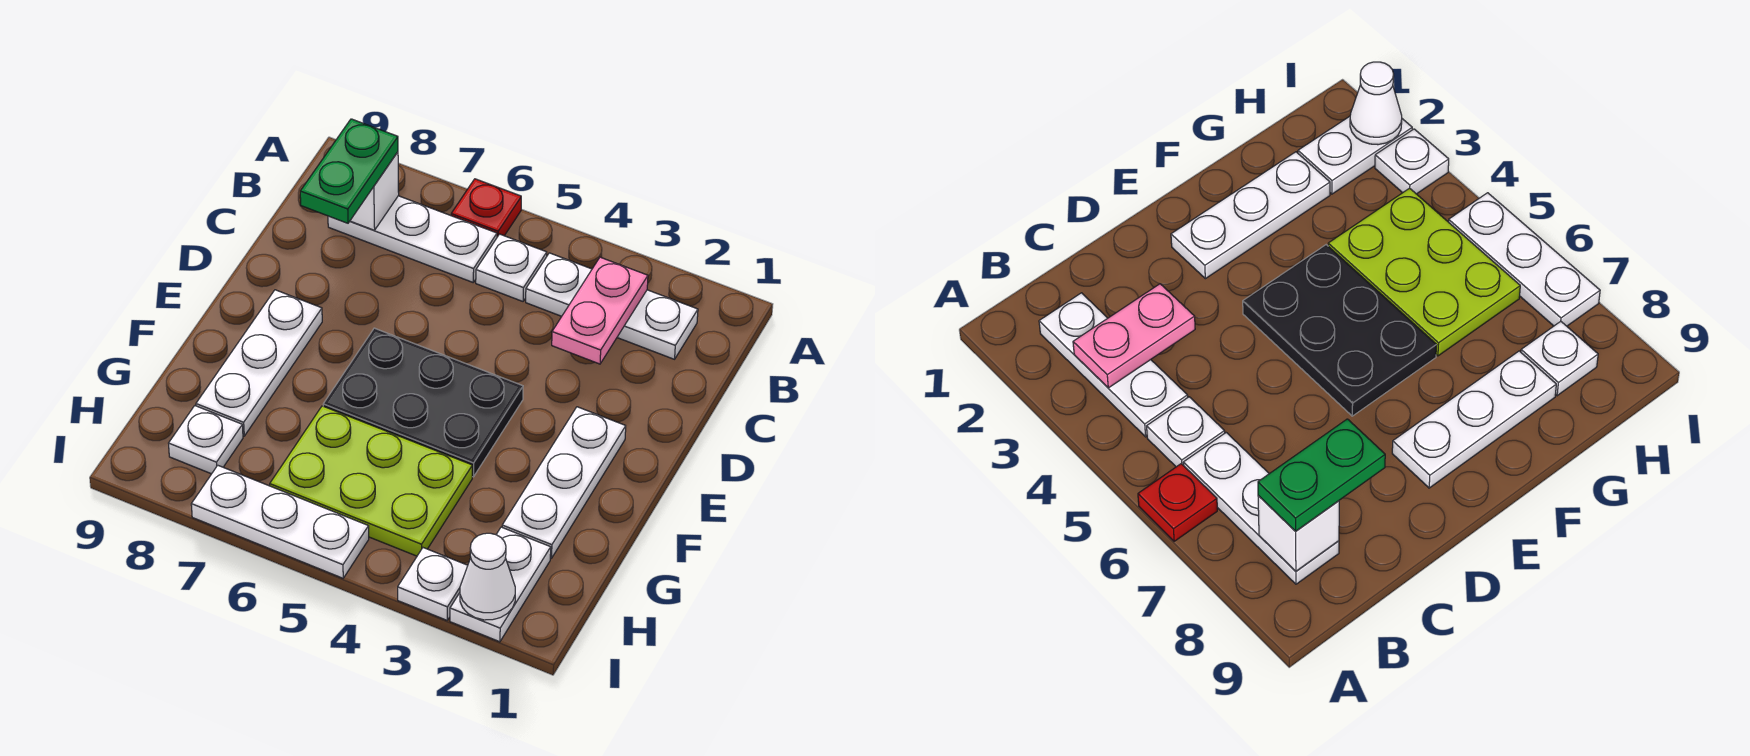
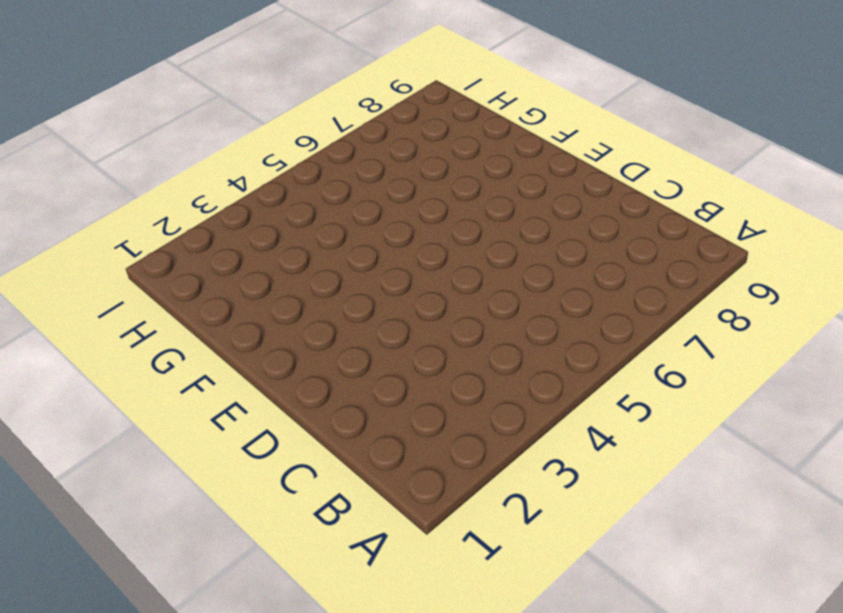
none -> red 1x1 plate [451,179,521,237]
none -> white 1x3 plate [526,253,698,359]
none -> white 1x1 plate [476,234,547,301]

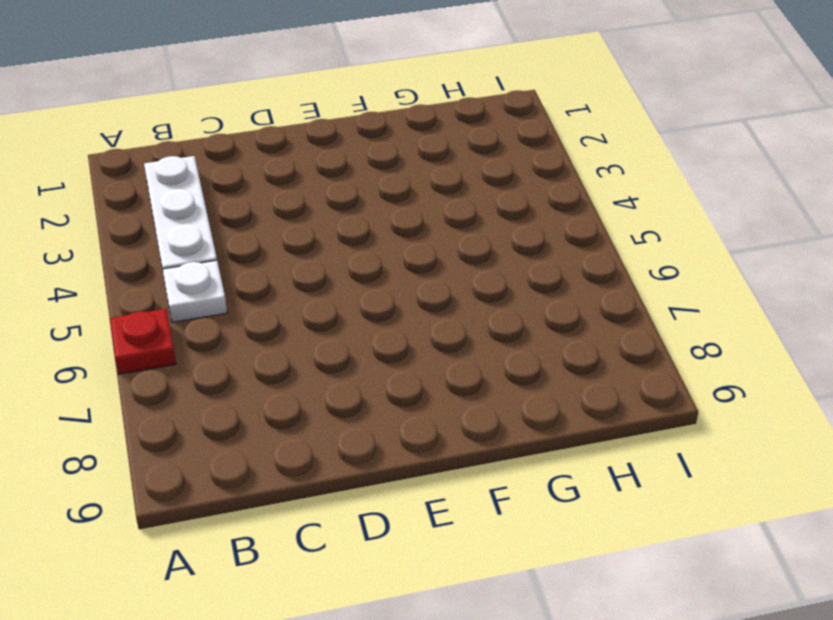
none -> white 1x3 plate [328,196,497,282]
none -> white 1x3 plate [502,407,626,558]
none -> black 2x3 plate [323,328,523,477]

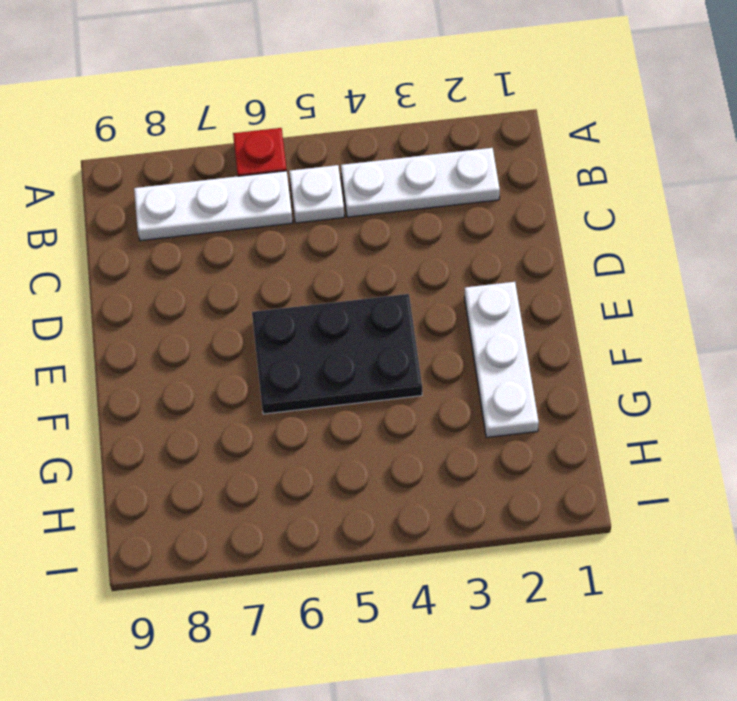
none -> white 1x3 plate [196,290,322,436]
none -> lime 2x3 plate [270,406,472,556]
none -> white 1x2 plate [450,527,551,642]

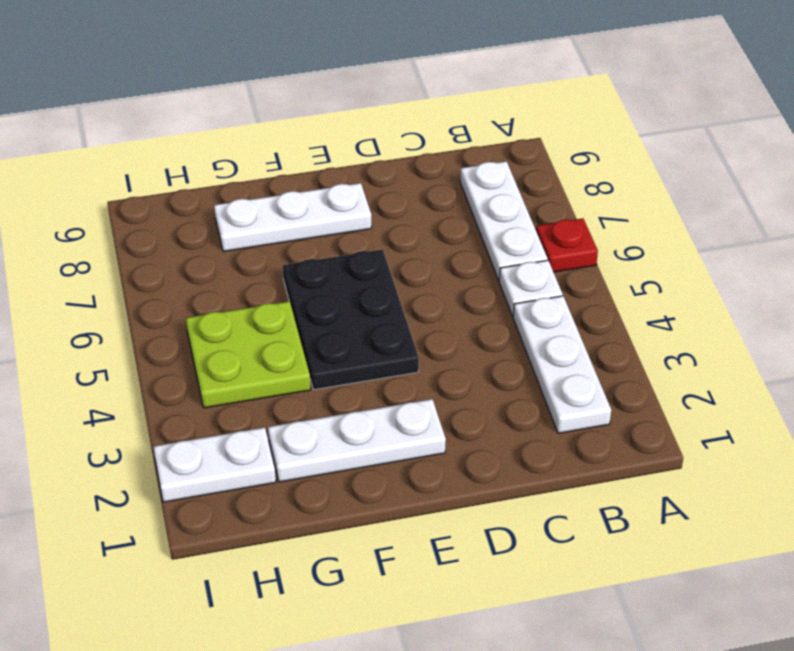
lime 2x2 plate [186,301,311,408] -> lime 2x3 plate [270,406,472,556]
none -> white 1x1 plate [169,406,243,474]
none -> white 1x1 plate [398,548,468,620]
none -> white 1x3 plate [191,465,369,578]

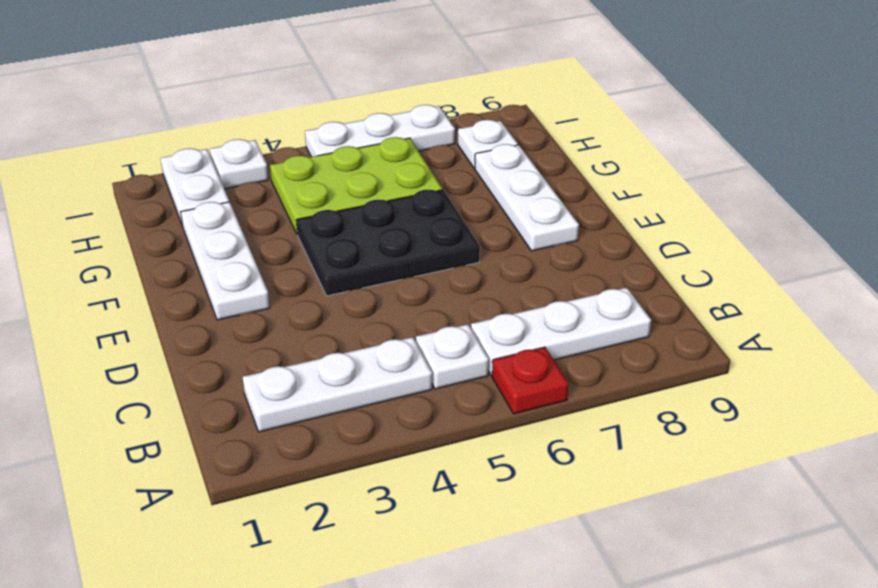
none -> pink 1x2 plate [552,257,648,364]
none -> white 1x1 brick [350,152,399,230]
none -> white 1x1 cone [460,533,515,620]

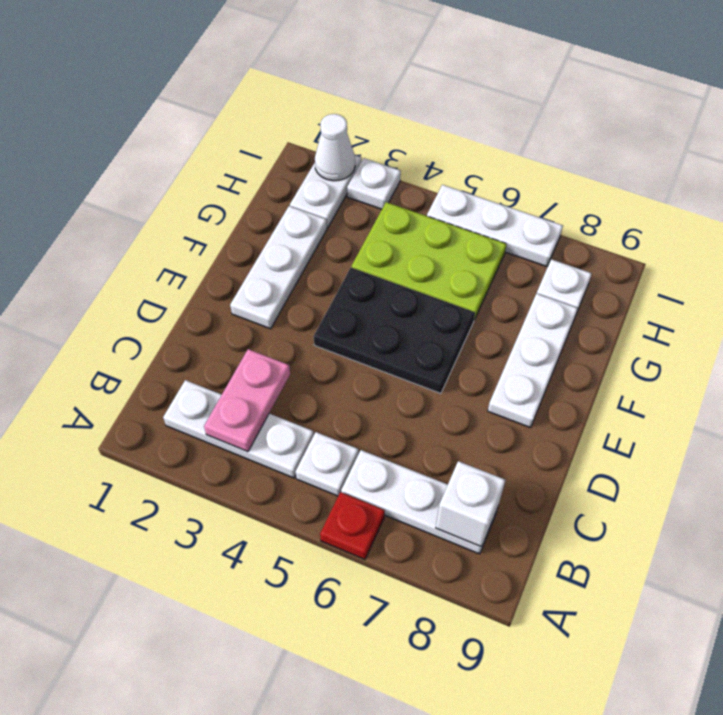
none -> green 1x2 plate [300,119,398,223]

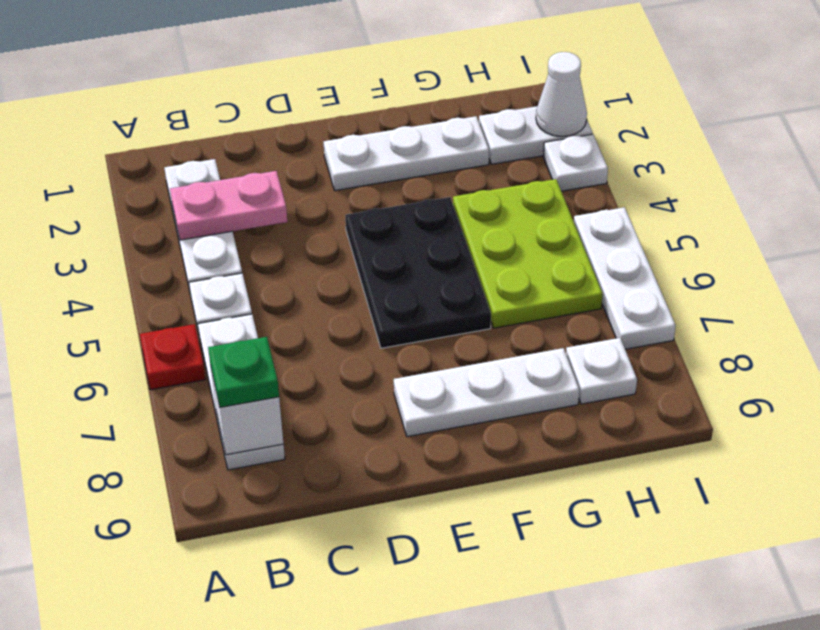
green 1x1 plate [208,337,279,407] -> green 1x2 plate [300,119,398,223]

